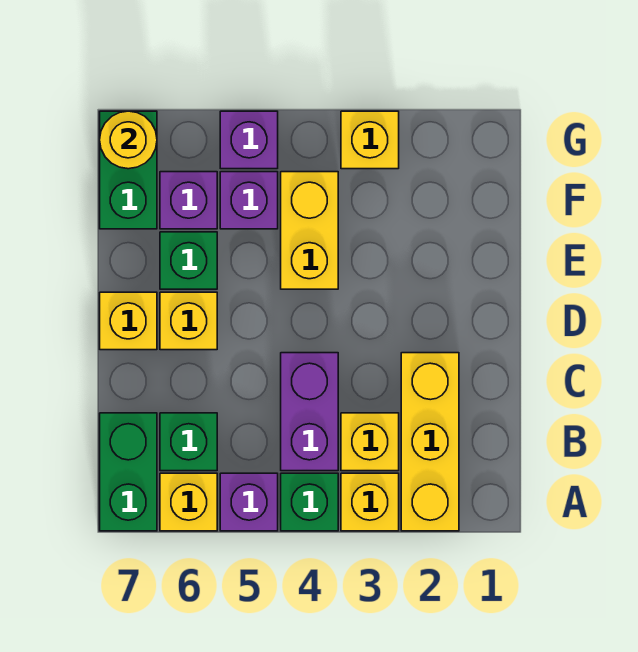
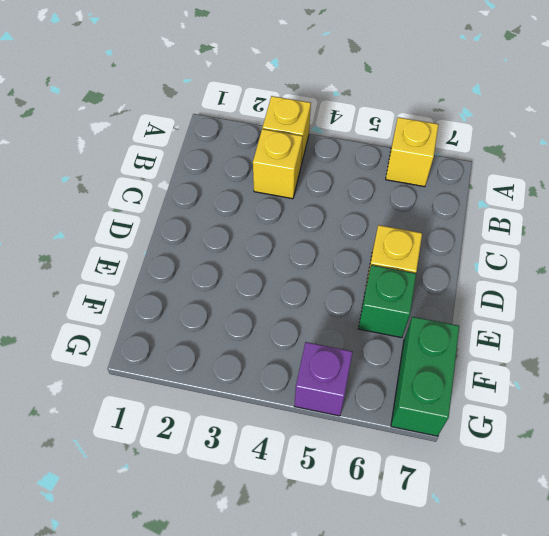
none -> yellow 1x3 brick [401,353,459,531]
none -> green 1x1 brick [281,473,338,531]
none -> purple 1x1 brick [220,473,278,531]

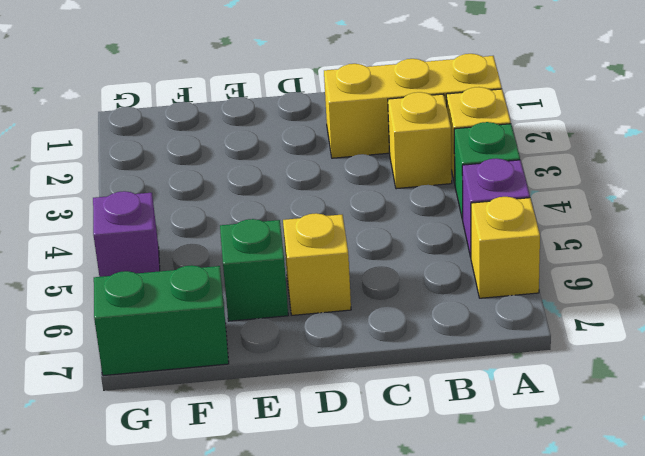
none -> green 1x2 brick [100,413,157,531]
none -> purple 1x2 brick [281,353,338,471]
none -> green 1x1 brick [160,413,217,471]

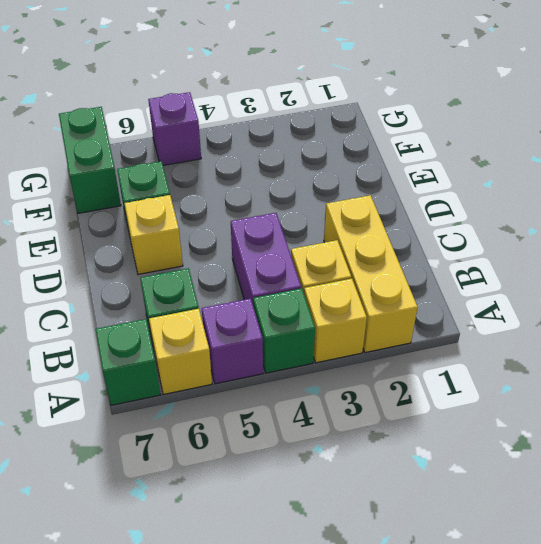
green 1x1 brick [96,319,161,405] -> green 1x2 brick [100,413,157,531]
none -> yellow 1x1 brick [100,292,157,350]
none -> yellow 1x2 brick [281,172,338,289]
none -> purple 1x1 brick [220,172,278,229]

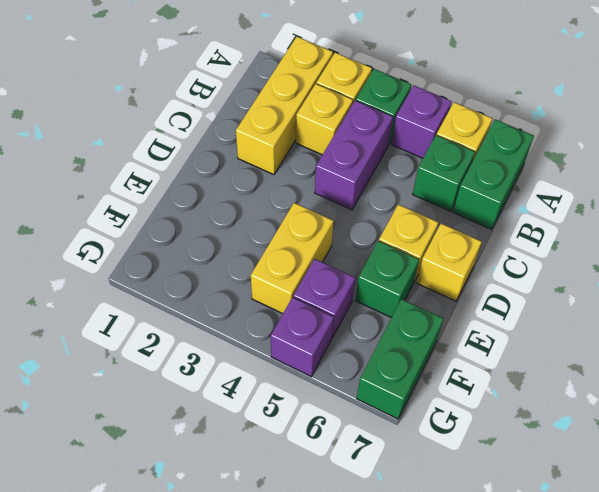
none -> purple 1x1 brick [160,172,217,229]
none -> yellow 1x1 brick [341,111,399,169]
none -> yellow 1x1 round brick [100,111,157,169]

